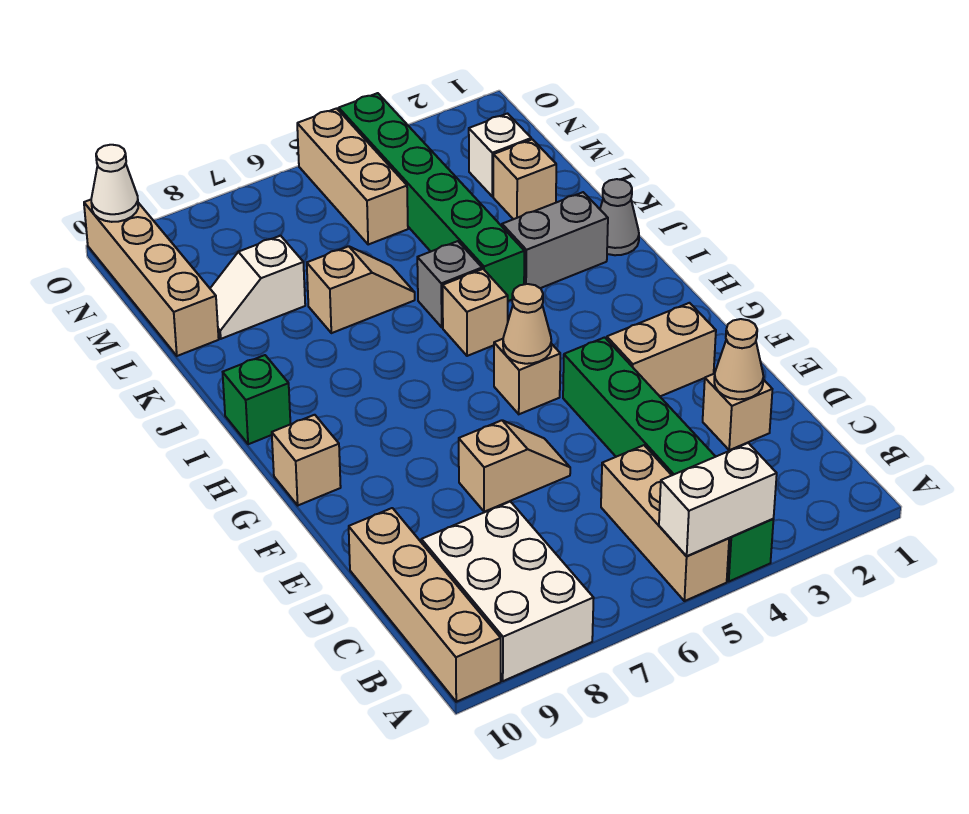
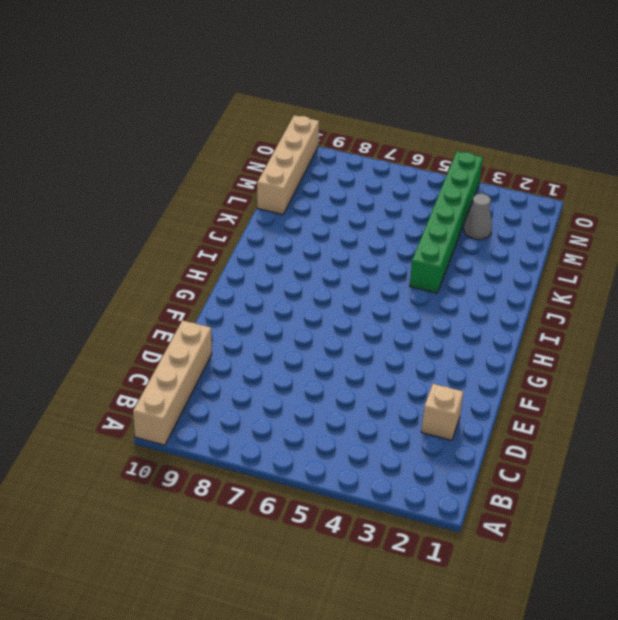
grey 1x1 cone [464,194,492,240] -> grey 1x1 cone moved to [600,179,639,255]
none -> green 1x6 brick [563,337,774,581]
none -> tan 1x3 brick [601,445,729,601]
none -> white 2x3 brick [421,502,594,681]

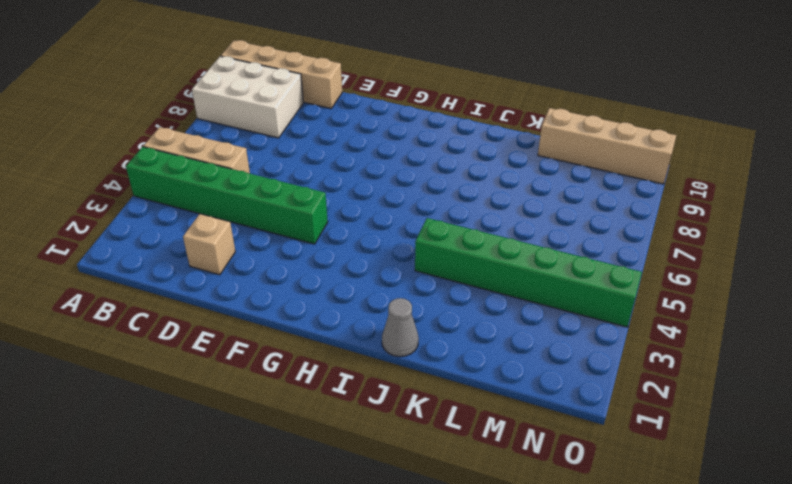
none -> tan 1x2 slope [459,420,570,512]
none -> tan 1x2 brick [607,303,716,396]
none -> tan 1x1 brick [494,339,560,414]

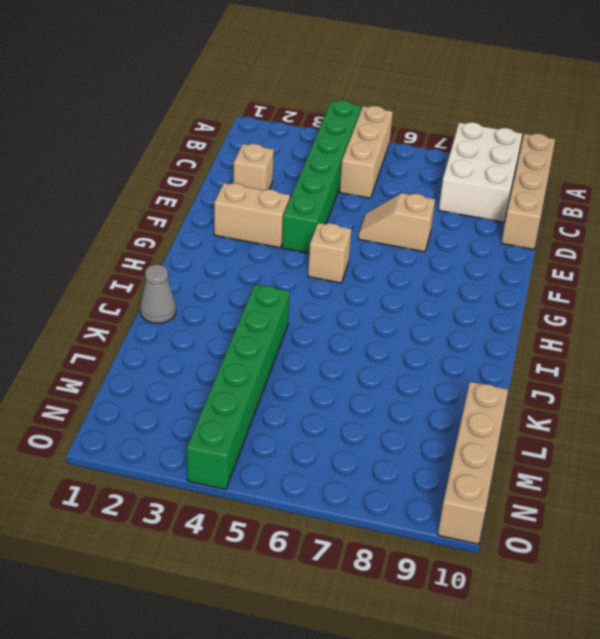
none -> tan 1x1 brick [272,415,341,505]
none -> tan 1x1 brick [443,269,508,356]
none -> green 1x1 brick [223,355,290,444]

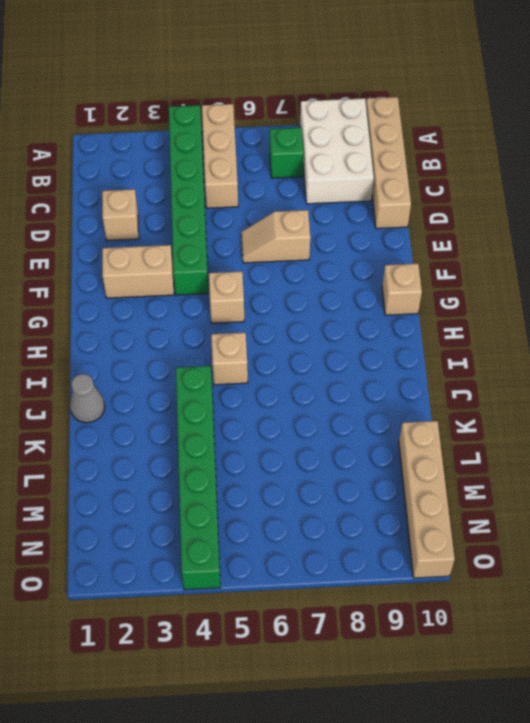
green 1x1 brick [270,128,304,178] -> green 1x1 brick moved to [223,355,290,444]
none -> grey 1x2 brick [502,192,608,288]
none -> grey 1x1 brick [417,241,482,327]
none -> tan 1x2 slope [307,246,415,333]

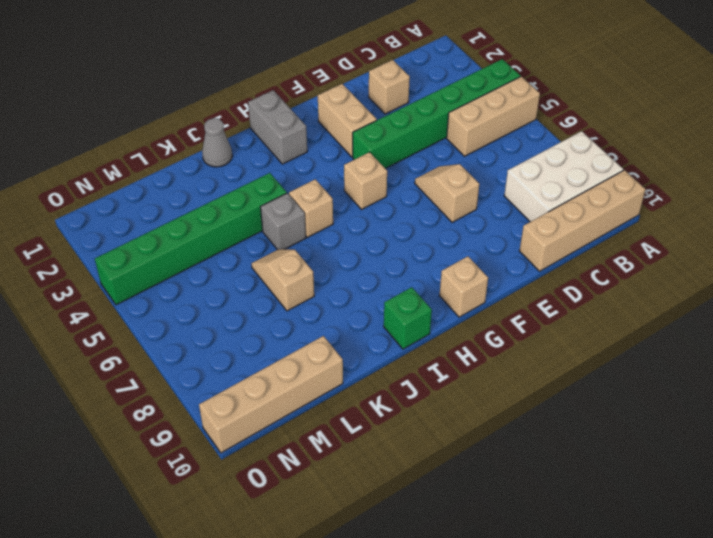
grey 1x2 brick [248,90,307,164] -> grey 1x2 brick moved to [502,192,608,288]
none -> tan 1x1 brick [493,139,556,219]
none -> white 1x2 slope [210,236,305,339]
none -> white 1x1 brick [469,114,531,196]

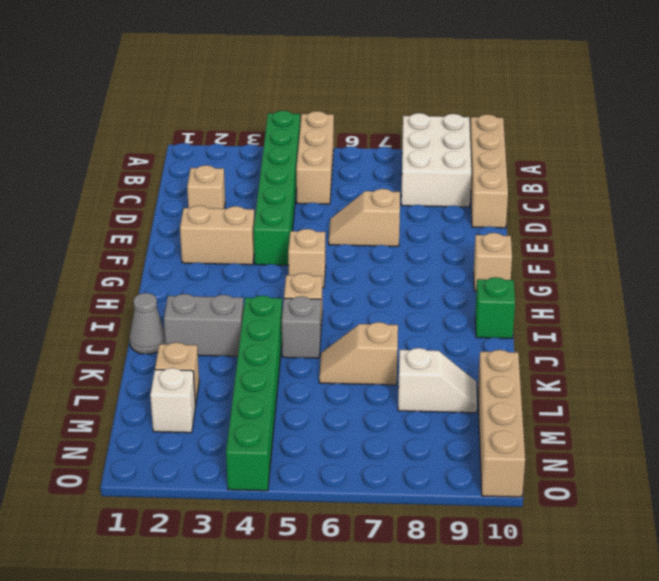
none -> tan 1x3 brick [297,108,408,245]
none -> white 1x2 brick [659,443,777,556]
none -> tan 1x1 cone [714,319,764,399]

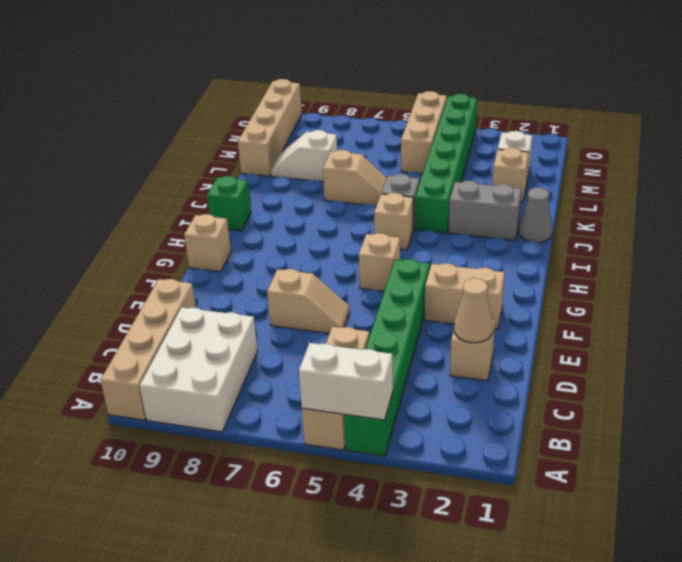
none -> tan 1x1 cone [503,284,551,364]
none -> white 1x1 cone [91,145,138,222]

